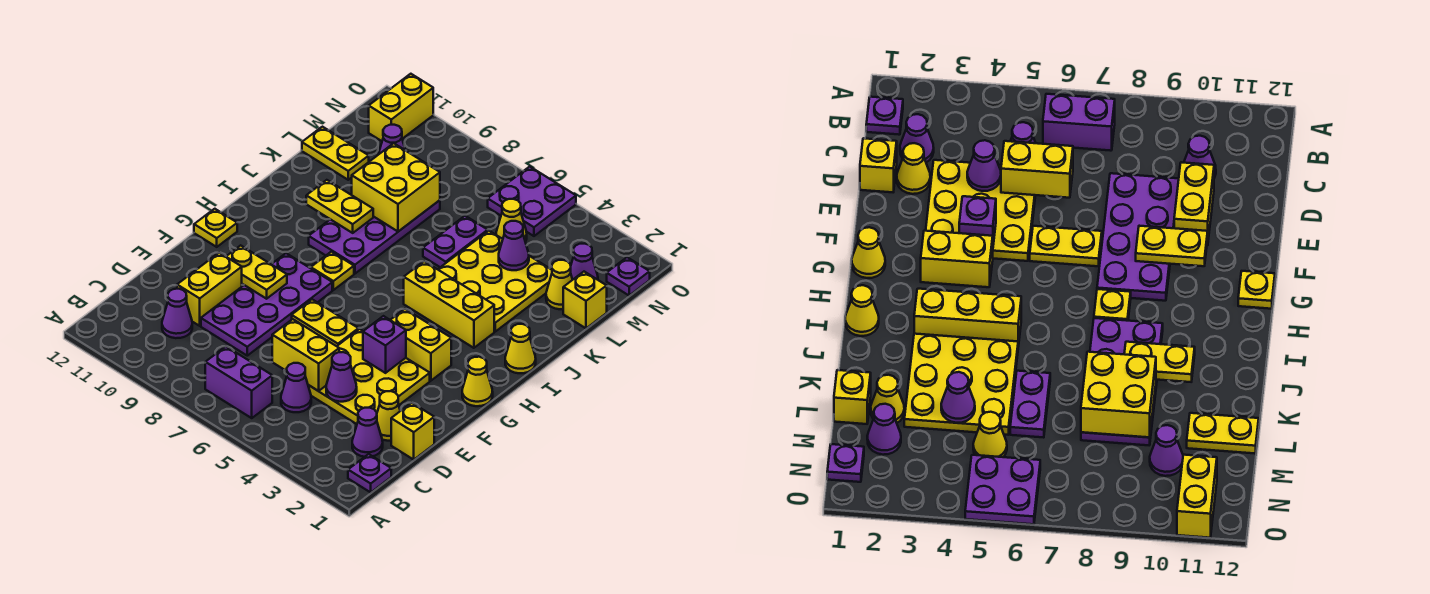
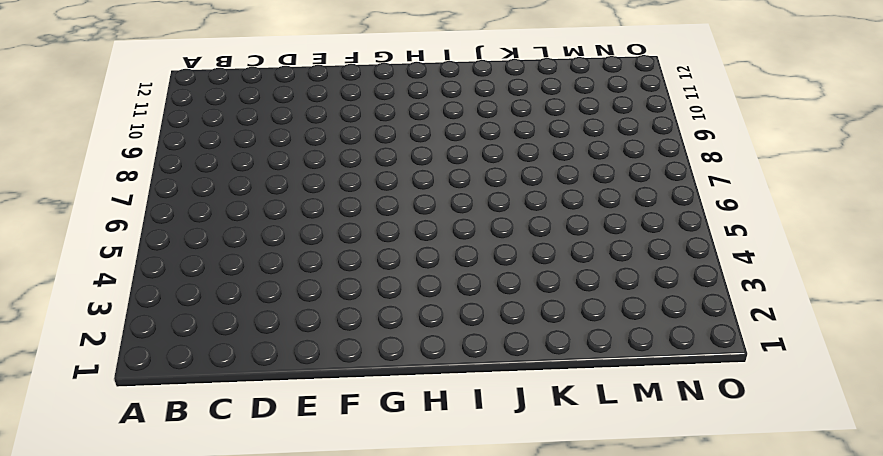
none -> purple 1x1 plate [348,454,391,492]
none -> purple 1x2 brick [205,346,272,418]
none -> purple 1x1 cone [352,408,383,457]
none -> purple 1x1 cone [281,363,311,412]

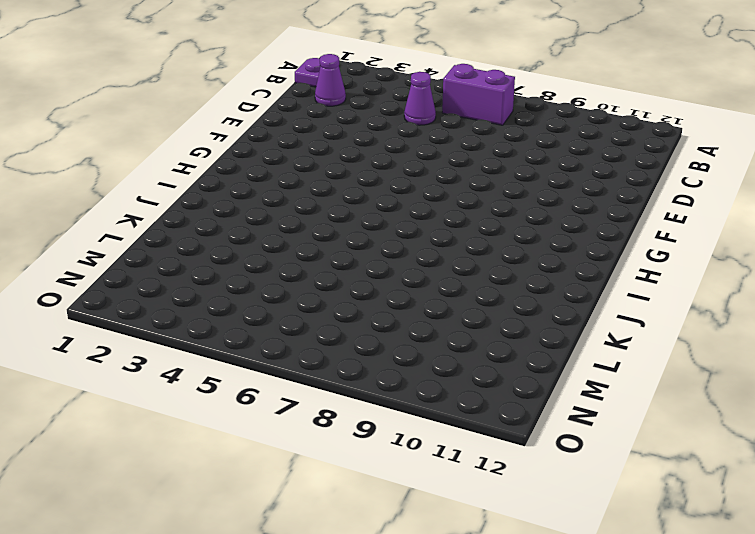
none -> purple 1x1 cone [162,289,192,338]
none -> yellow 1x1 brick [391,403,434,460]
none -> yellow 1x1 cone [377,391,400,441]
none -> yellow 3x3 plate [308,329,430,424]

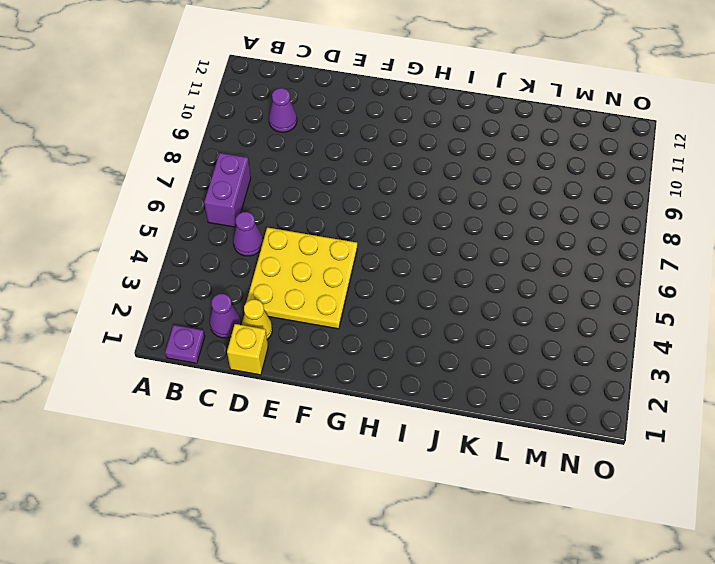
none -> purple 2x4 plate [201,253,332,356]
none -> yellow 1x2 brick [177,253,242,326]
none -> yellow 1x2 plate [292,299,358,346]
none -> yellow 1x1 cone [462,357,493,406]

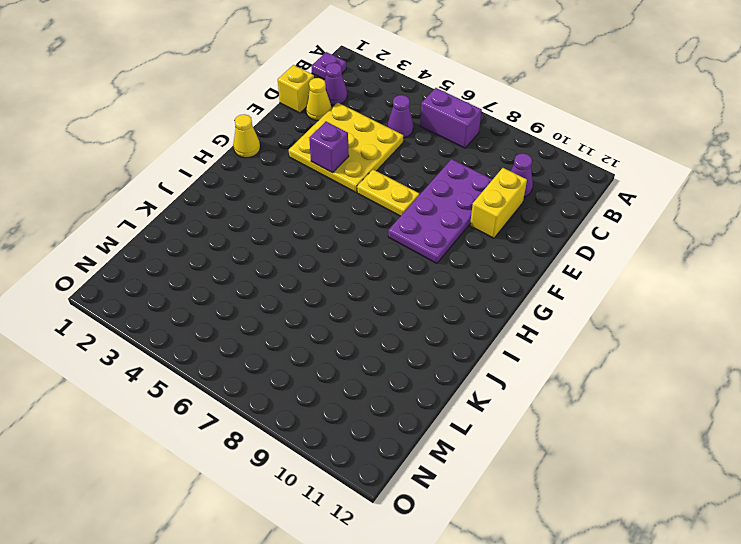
none -> yellow 1x2 brick [391,309,451,381]
none -> yellow 1x1 plate [194,209,237,247]
none -> yellow 1x1 plate [311,252,354,290]
none -> yellow 1x1 cone [505,324,536,373]

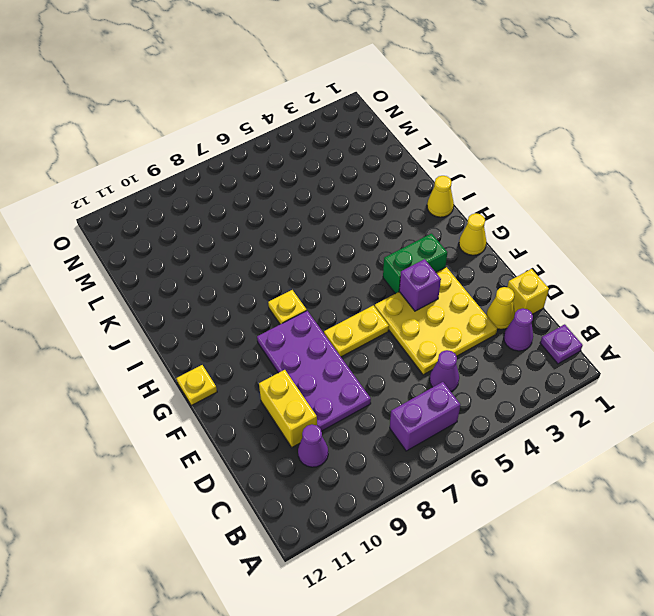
green 1x2 brick [383,234,447,294] -> yellow 1x2 brick [391,309,451,381]
none -> yellow 1x3 brick [404,261,494,348]
none -> purple 2x4 plate [309,200,440,274]
none -> yellow 3x3 plate [438,231,552,331]
none -> purple 1x2 plate [423,216,488,267]

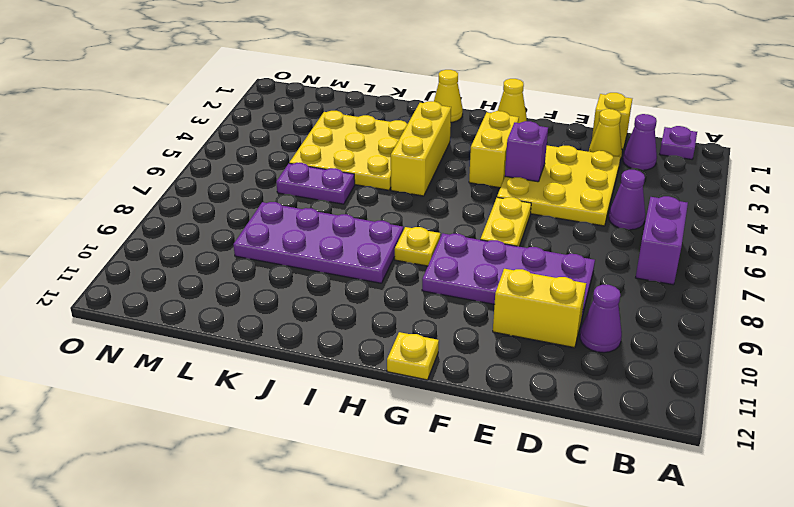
none -> yellow 1x1 brick [563,272,607,328]
none -> yellow 1x1 cone [546,260,572,309]
none -> yellow 1x2 plate [302,127,369,180]
none -> purple 1x1 cone [571,244,598,280]

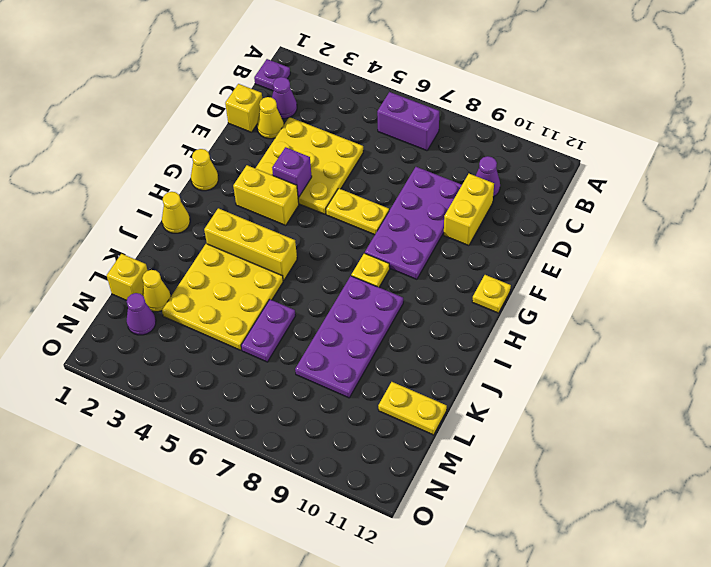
none -> purple 1x1 cone [281,363,311,412]
none -> yellow 1x1 cone [496,199,527,242]
none -> purple 1x1 cone [378,125,405,155]
none -> purple 1x1 plate [607,257,650,295]

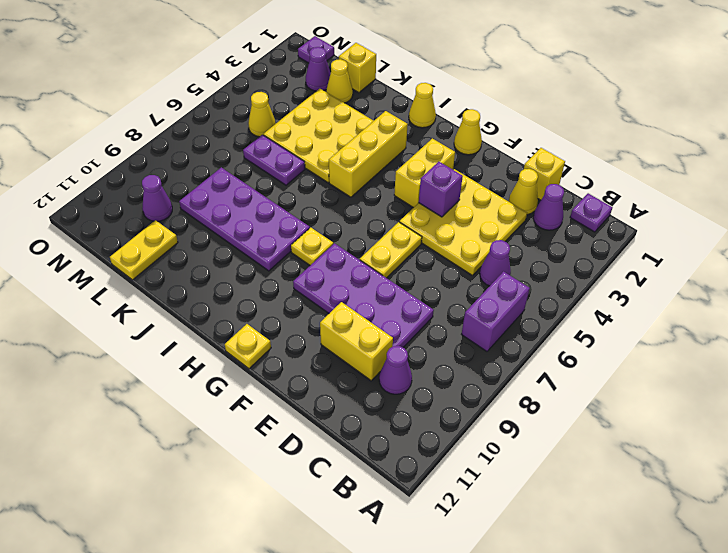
none -> purple 2x2 plate [488,166,576,236]
none -> yellow 1x2 brick [369,74,433,141]
none -> purple 1x1 cone [326,352,357,402]
none -> yellow 1x2 brick [272,319,339,391]

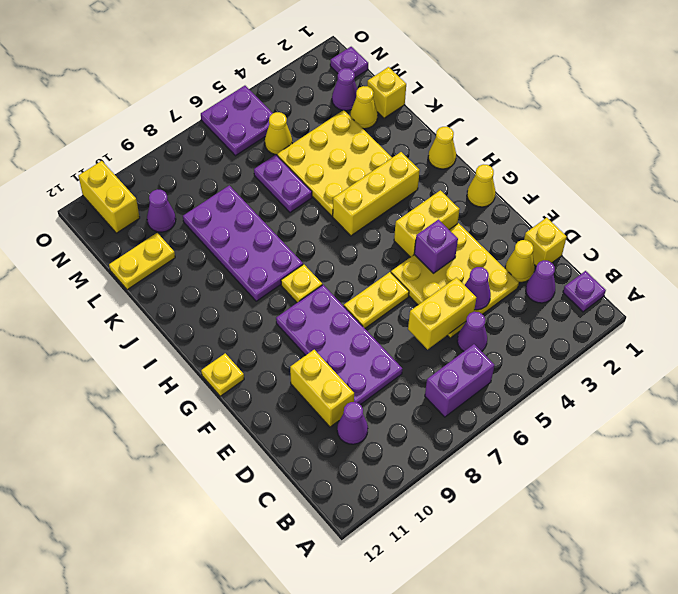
none -> yellow 1x2 plate [226,245,287,299]
none -> yellow 1x2 plate [306,180,373,233]
none -> yellow 2x2 brick [352,143,440,232]
none -> purple 1x1 cone [499,221,529,270]

